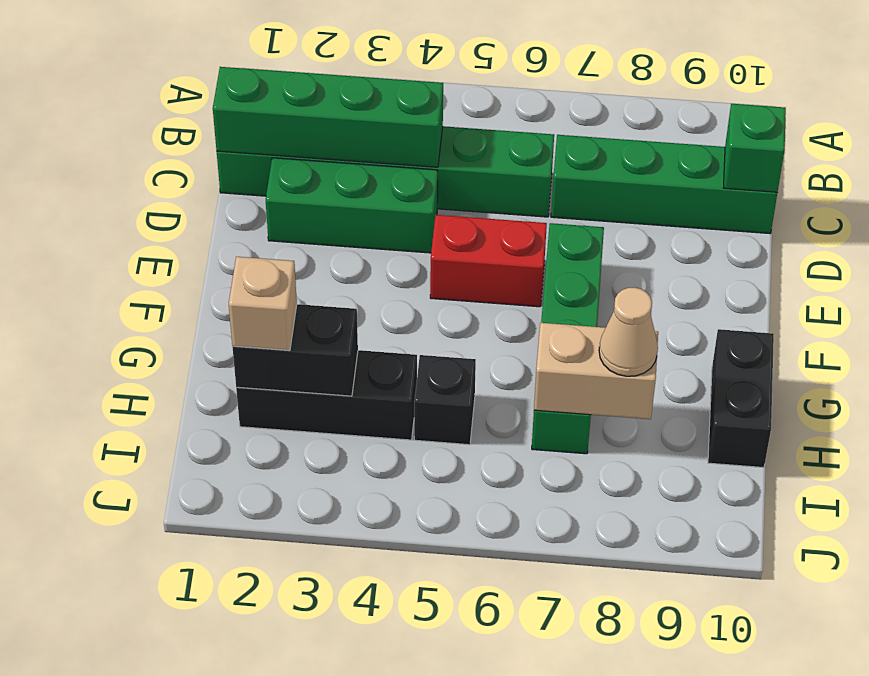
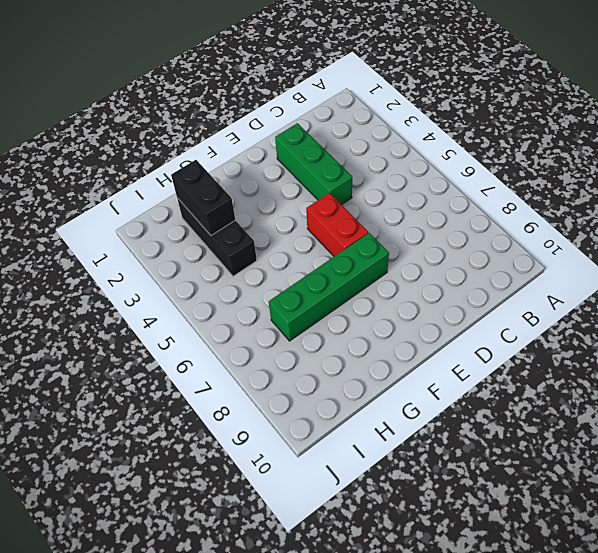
none -> green 1x6 brick [217,126,554,217]
none -> green 1x4 brick [551,135,777,234]
none -> black 1x2 brick [708,329,774,468]

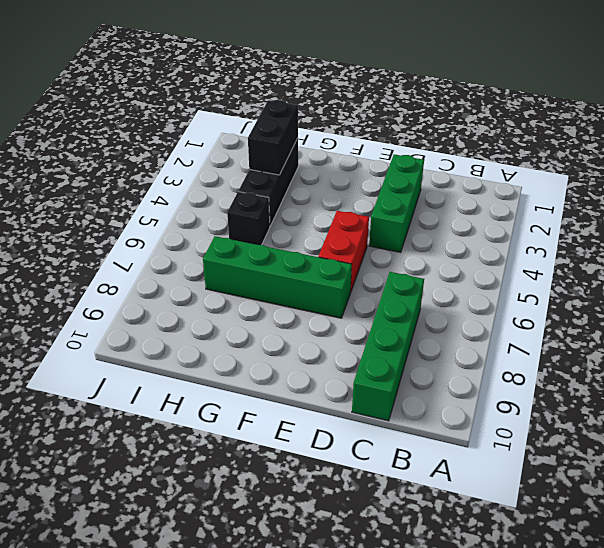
none -> green 1x6 brick [217,126,554,217]
none -> black 1x2 brick [708,329,774,468]
none -> green 1x4 brick [213,67,443,167]

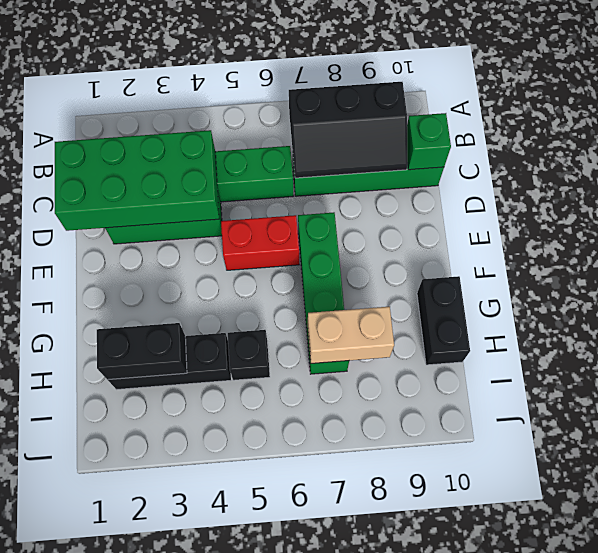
black 2x3 slope [289,82,407,178] -> none
green 2x4 brick [55,130,219,231] -> green 1x4 brick [213,67,443,167]
none -> tan 1x1 brick [229,257,297,351]
none -> tan 1x1 cone [599,287,658,376]

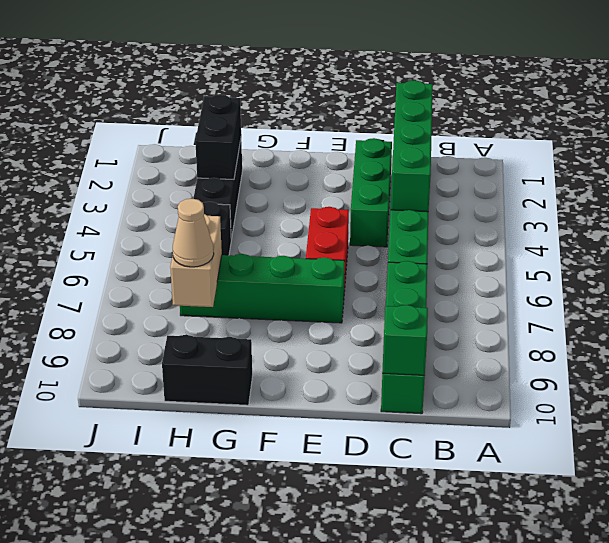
none -> tan 1x1 brick [229,257,297,351]

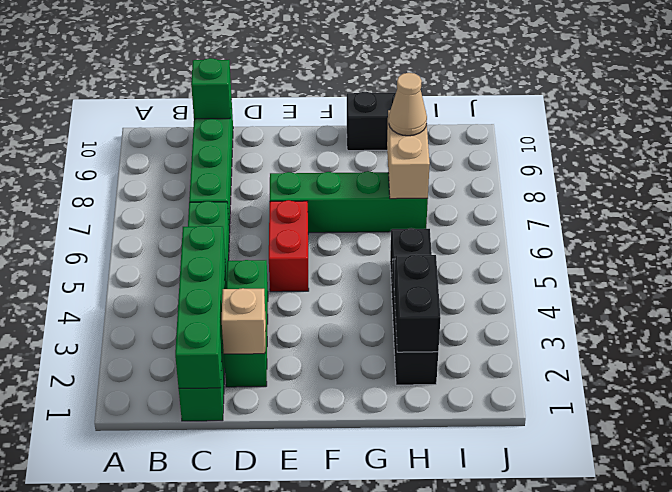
tan 1x1 brick [222,288,266,354] -> tan 1x1 brick moved to [229,257,297,351]

